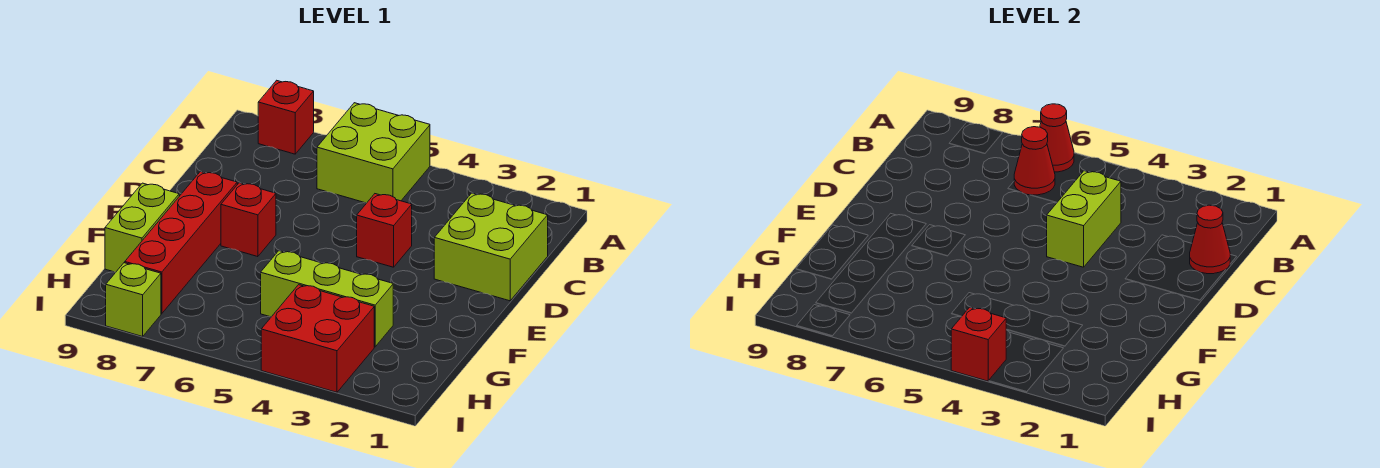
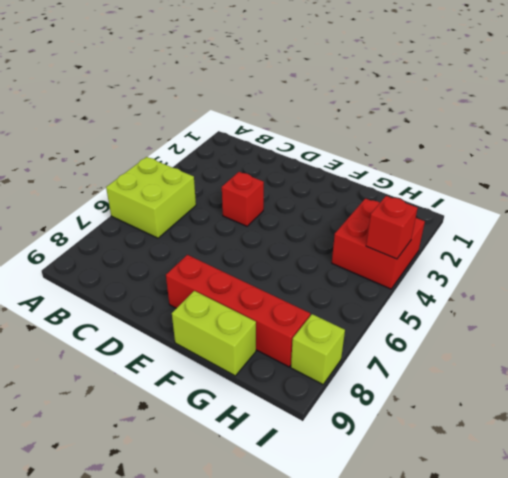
none -> red 1x1 brick [258,80,314,154]
none -> lime 2x2 brick [434,193,548,301]
none -> red 1x1 brick [221,183,276,257]

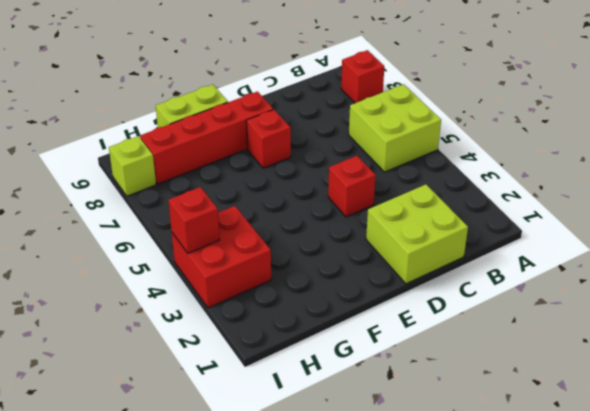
none -> lime 1x3 brick [261,251,393,347]
none -> red 1x1 cone [1040,104,1074,172]
none -> red 1x1 cone [1014,127,1055,195]

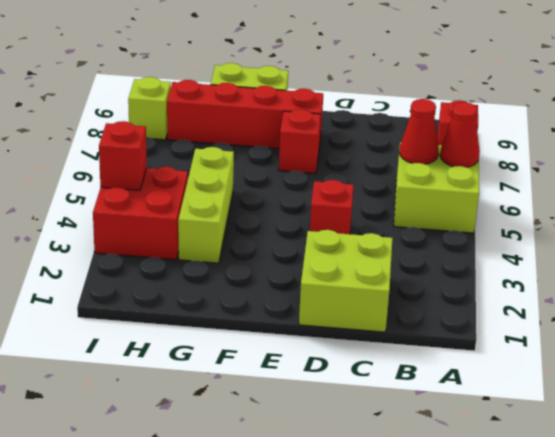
none -> red 1x1 cone [1190,205,1230,274]
none -> lime 1x2 brick [1047,171,1121,267]

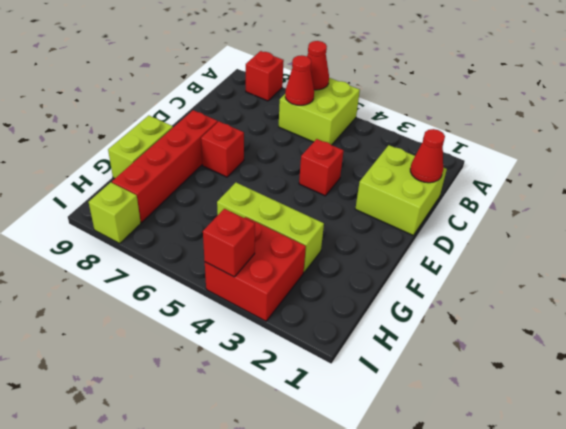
none -> lime 1x2 brick [1047,171,1121,267]

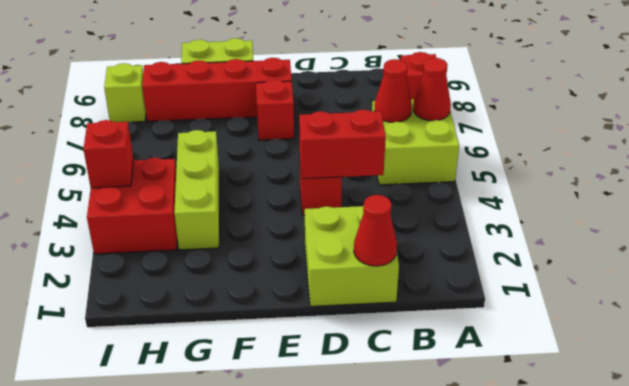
red 1x2 brick [299,110,386,179] -> lime 1x2 brick [1047,171,1121,267]

